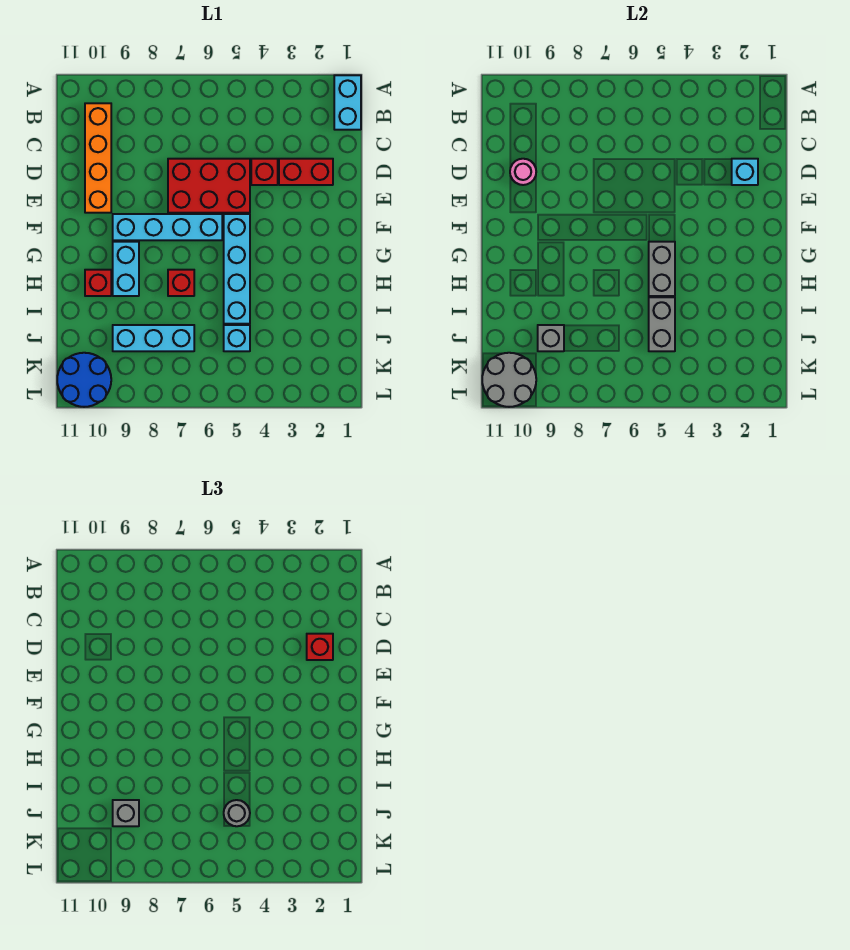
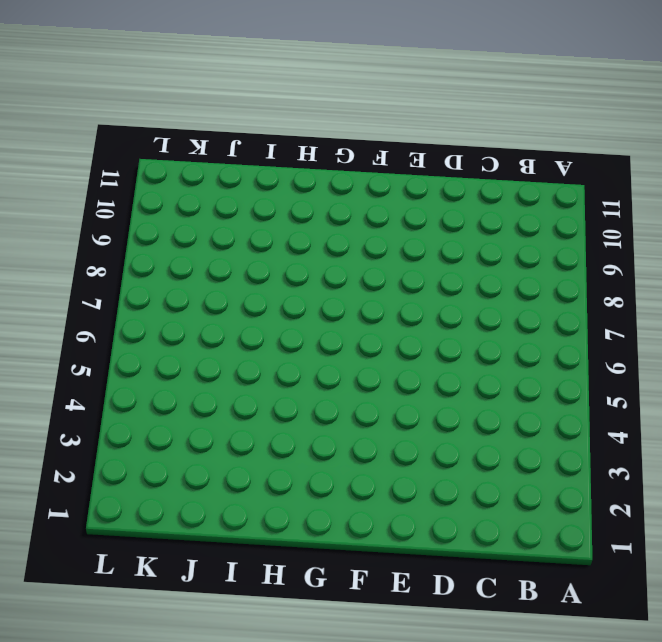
none -> cyan 1x2 brick [334,75,361,130]
none -> orange 1x4 brick [85,103,111,213]
none -> red 1x2 brick [279,159,333,185]

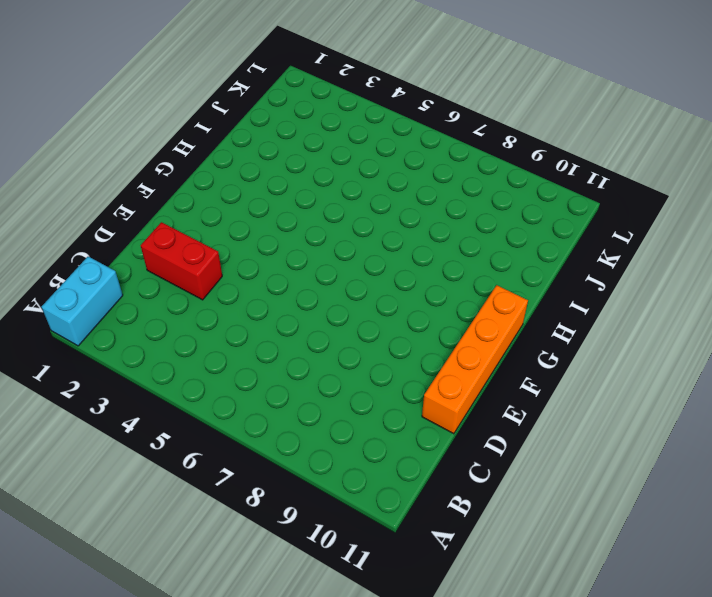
orange 1x4 brick [422,285,528,434] -> orange 1x4 brick moved to [85,103,111,213]
none -> red 1x1 brick [251,159,278,185]
none -> red 2x3 brick [168,159,250,213]
none -> cyan 1x4 brick [224,214,250,324]

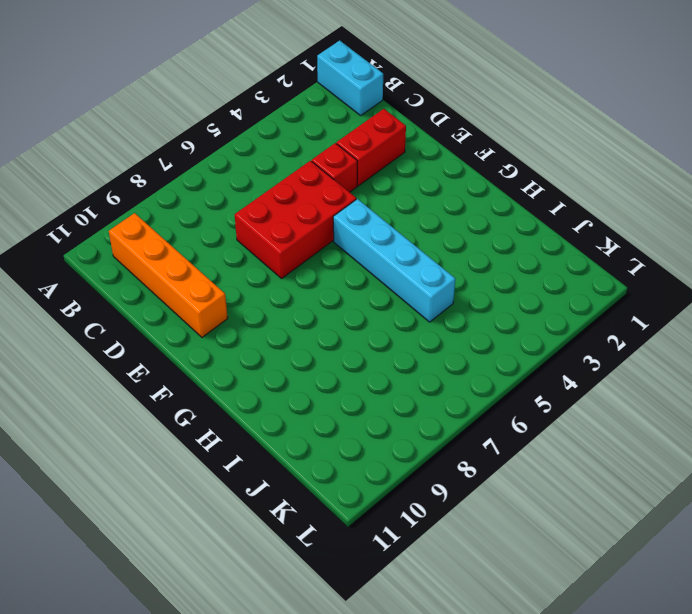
none -> cyan 1x4 brick [113,214,222,240]
none -> cyan 1x2 brick [113,242,139,296]
none -> red 1x1 brick [168,270,194,296]

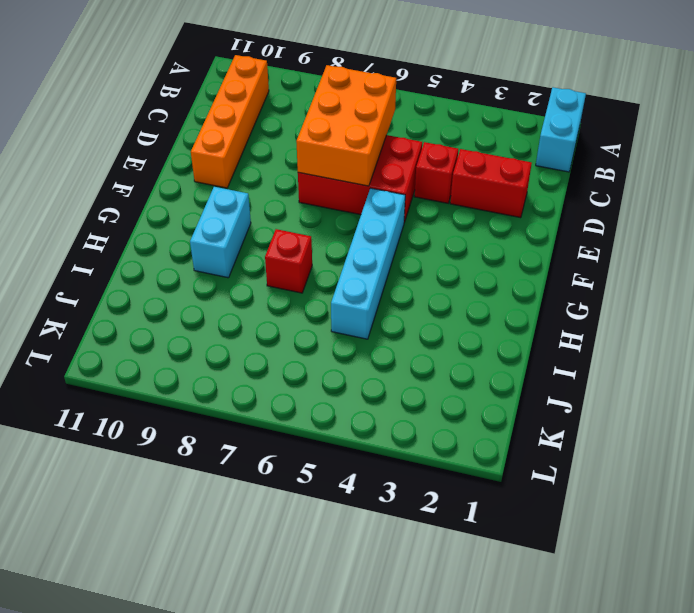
orange 2x3 brick [296,65,396,186] -> none
none -> cyan 1x4 brick [113,214,222,240]
none -> red 1x1 brick [85,270,111,296]
none -> cyan 1x1 brick [224,325,250,351]

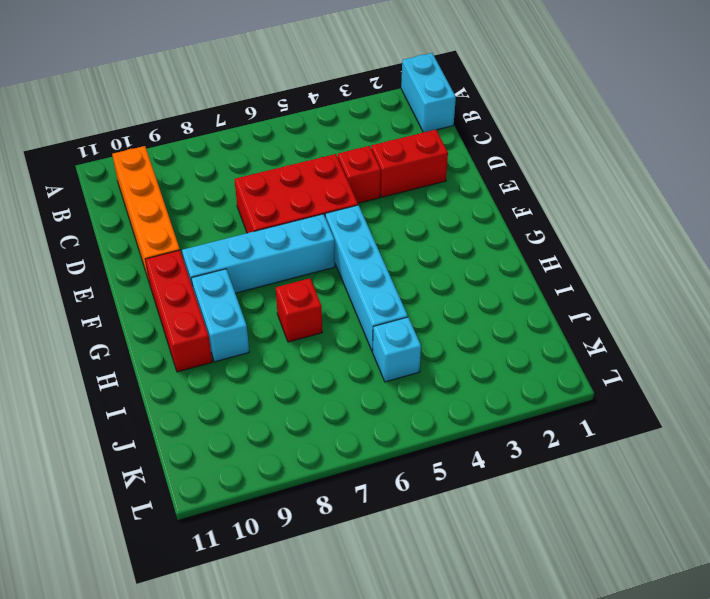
red 1x3 brick [145,250,212,372] -> red 1x1 brick [85,270,111,296]
none -> cyan 1x3 brick [113,325,194,351]
none -> blue 2x2 round brick [57,353,111,407]
none -> cyan 1x1 brick [732,159,758,185]

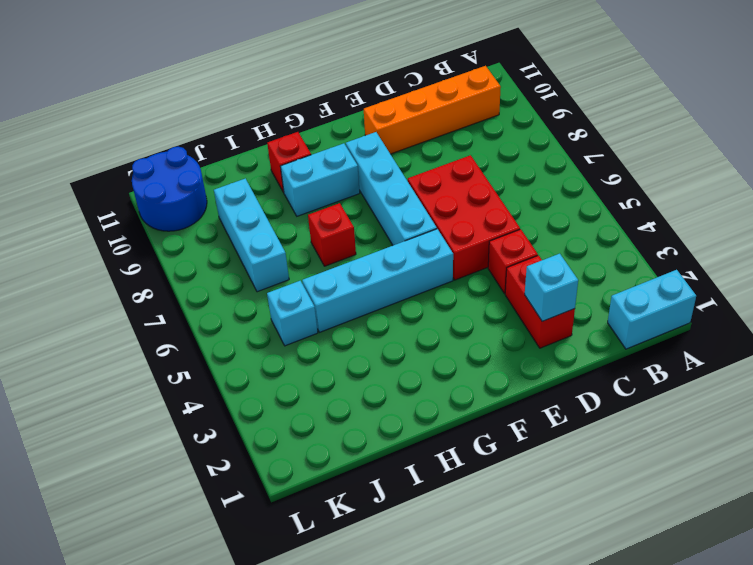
none -> pink 1x1 round brick [510,159,536,185]
none -> grey 1x2 brick [649,242,675,296]
none -> grey 1x2 brick [649,297,675,351]

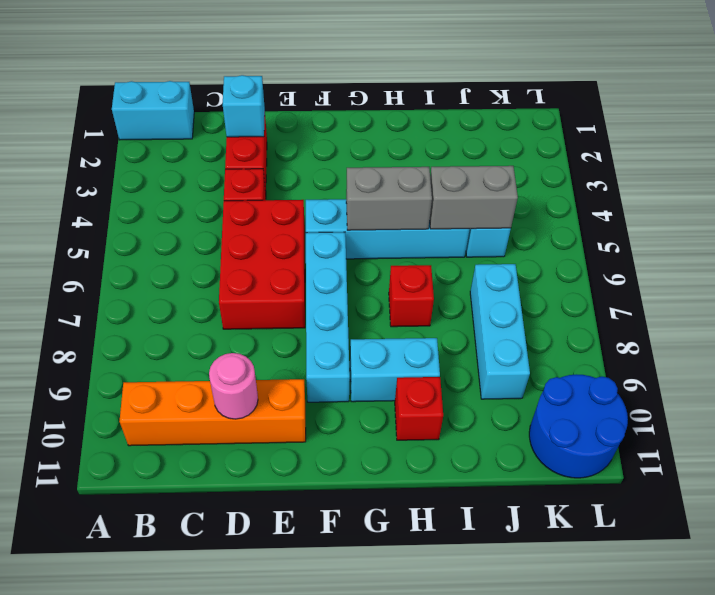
none -> grey 1x1 brick [538,325,564,351]
none -> grey 2x2 round brick [482,353,536,407]
none -> red 1x1 brick [307,634,333,660]

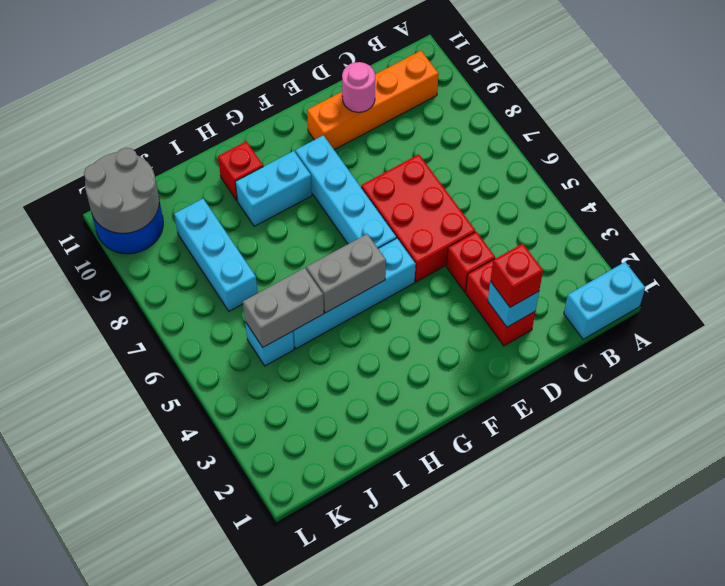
none -> red 1x1 brick [168,270,194,296]
none -> grey 1x1 brick [538,325,564,351]
none -> grey 1x1 round brick [224,800,250,826]

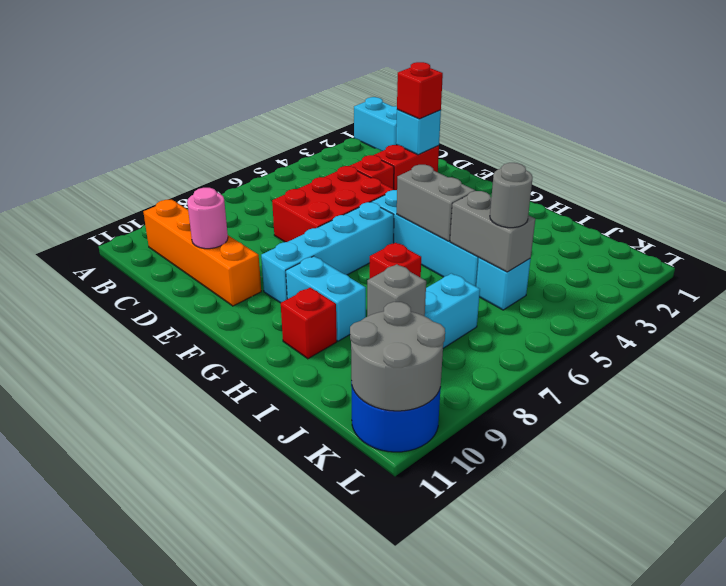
none -> grey 1x1 brick [113,800,139,826]

